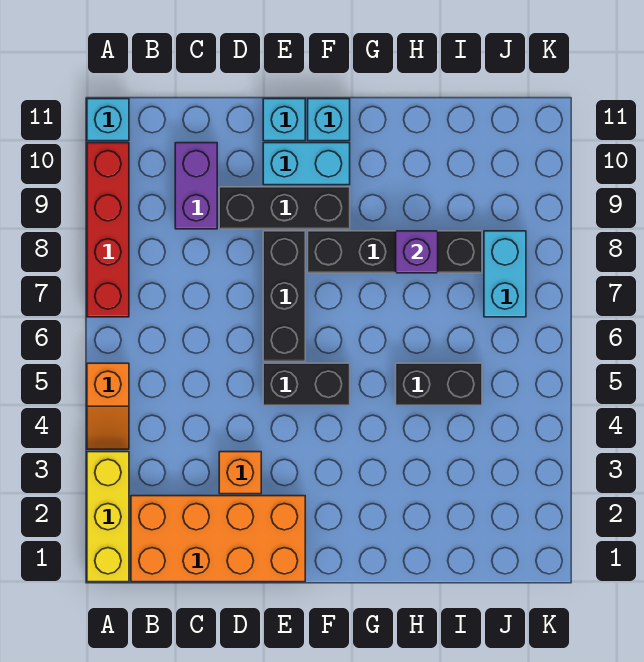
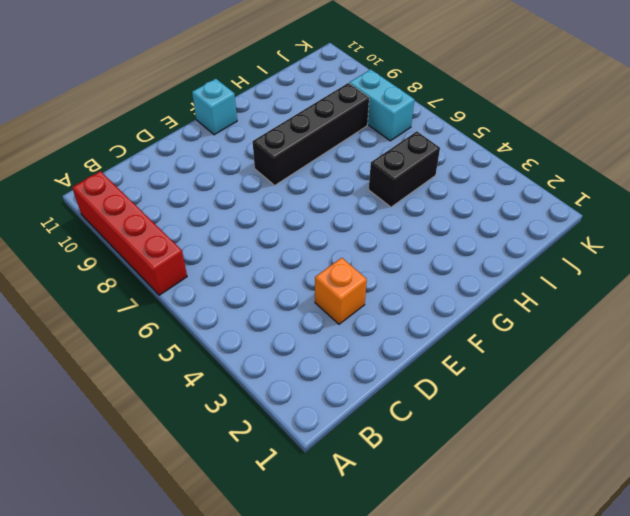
none -> yellow 1x3 brick [87,452,129,582]
none -> orange 1x2 slope [87,363,129,449]
none -> cyan 1x1 brick [87,99,129,141]

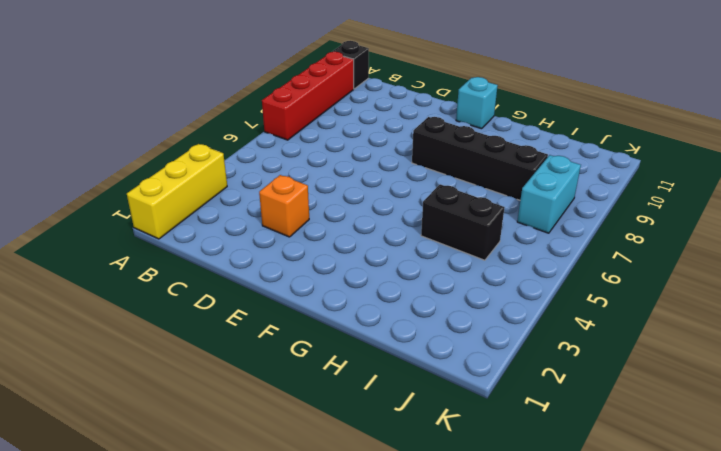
black 1x1 brick [332,41,369,89] -> cyan 1x1 brick [87,99,129,141]
none -> orange 1x2 slope [87,363,129,449]
none -> orange 2x4 brick [131,496,305,582]
none -> purple 1x2 brick [175,143,217,229]

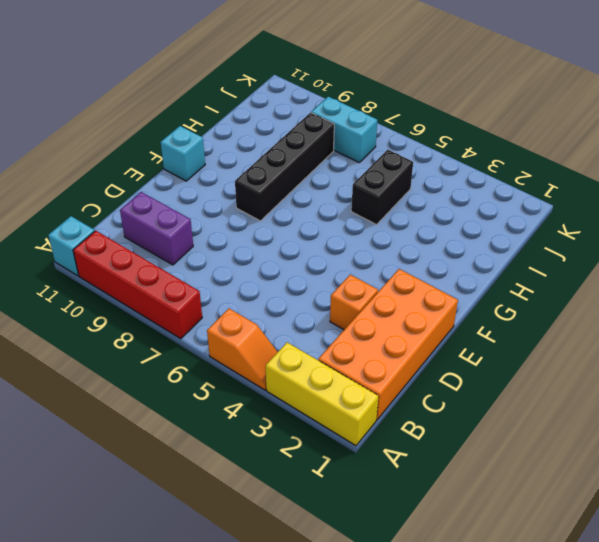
none -> black 1x3 brick [219,187,350,229]
none -> black 1x2 brick [263,363,350,405]
none -> black 1x3 brick [263,231,305,361]

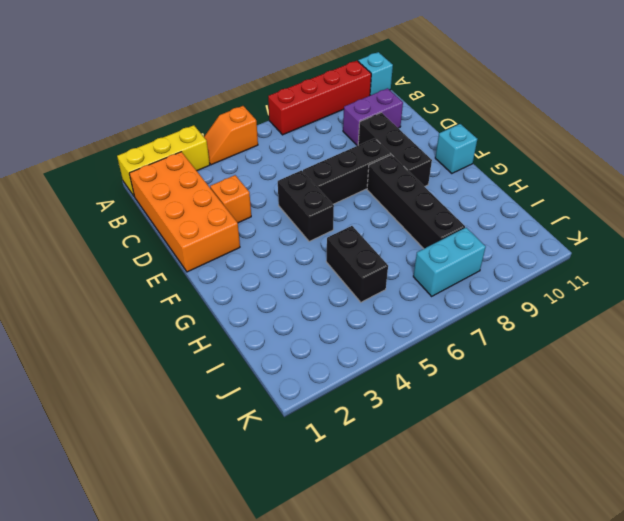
none -> cyan 1x2 brick [263,143,350,185]
none -> cyan 1x1 brick [263,99,305,141]
none -> purple 1x1 brick [396,231,438,273]

